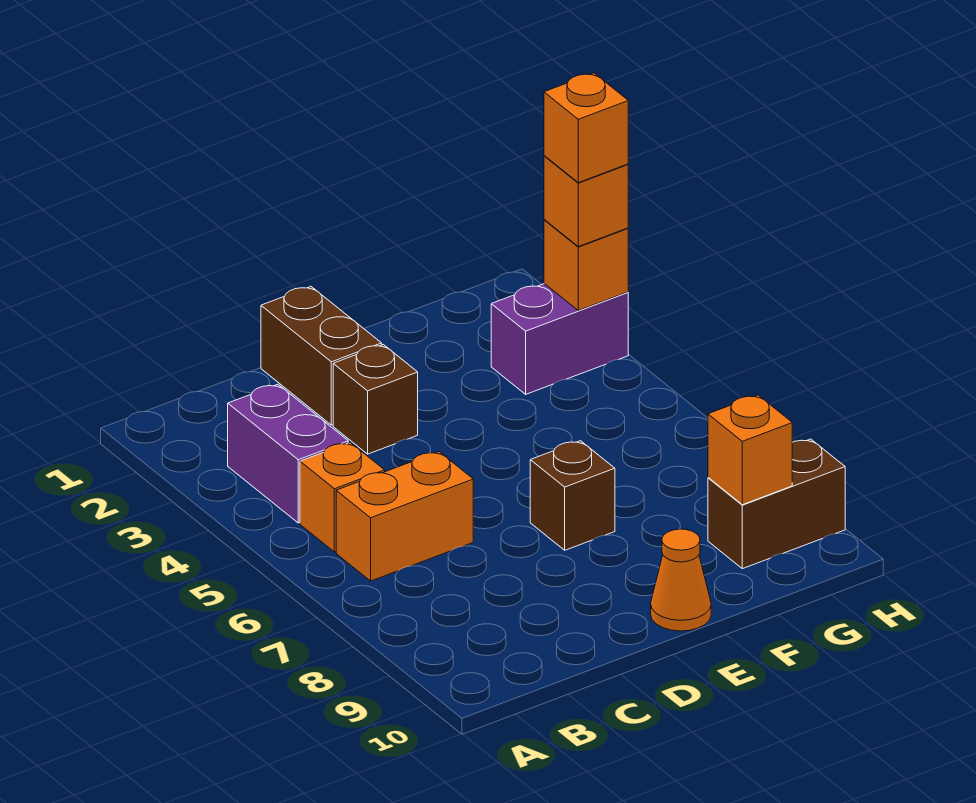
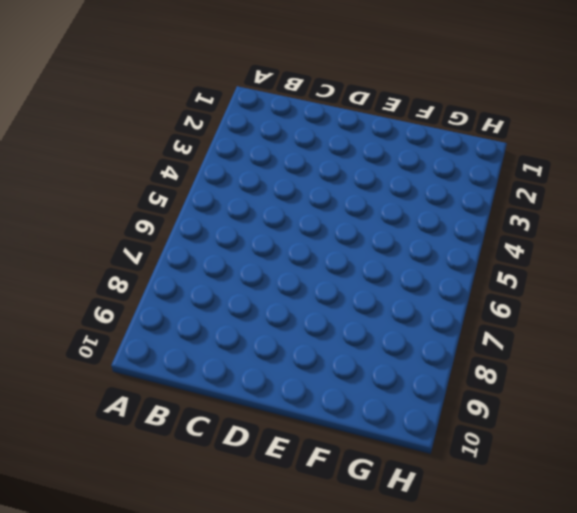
none -> purple 1x2 brick [228,384,348,523]
none -> orange 1x1 brick [300,443,385,552]
none -> orange 1x2 brick [336,452,473,581]

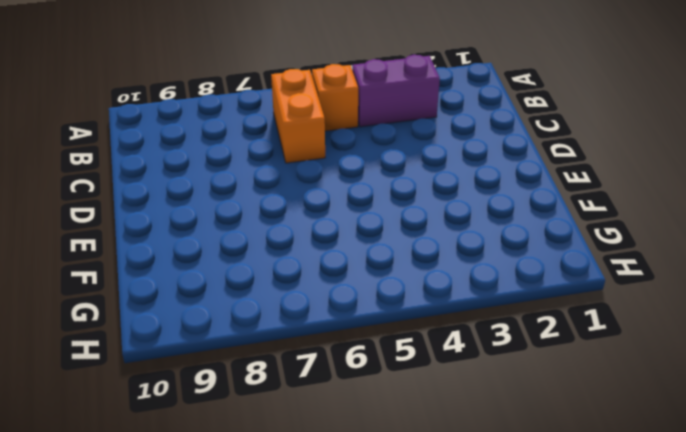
none -> brown 1x2 brick [261,287,382,425]
none -> brown 1x1 brick [333,345,418,454]
none -> brown 1x1 brick [530,441,615,550]

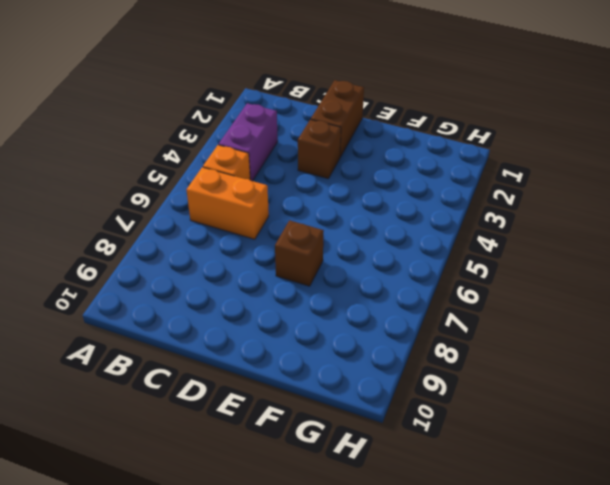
none -> orange 1x1 cone [651,529,711,631]
none -> purple 1x2 brick [491,284,628,394]
none -> brown 1x2 brick [708,439,845,569]

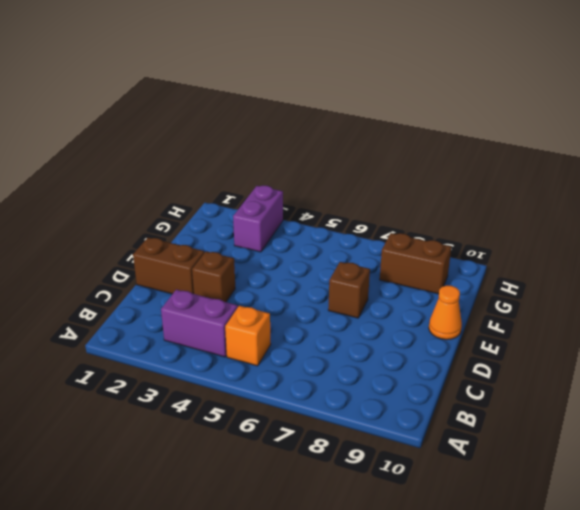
brown 1x2 brick [380,233,451,294] -> brown 1x2 brick turned to [708,439,845,569]
none -> orange 1x2 brick [336,452,473,581]
none -> orange 1x1 brick [708,395,792,505]
none -> orange 1x1 brick [544,220,628,311]

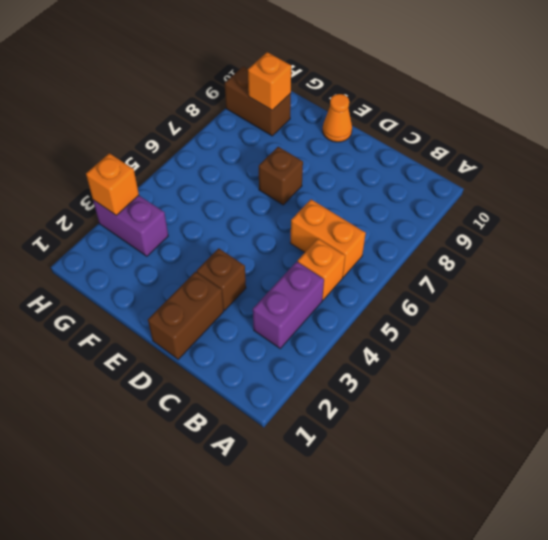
none -> orange 1x1 brick [544,156,628,247]
none -> orange 1x1 brick [544,73,628,183]

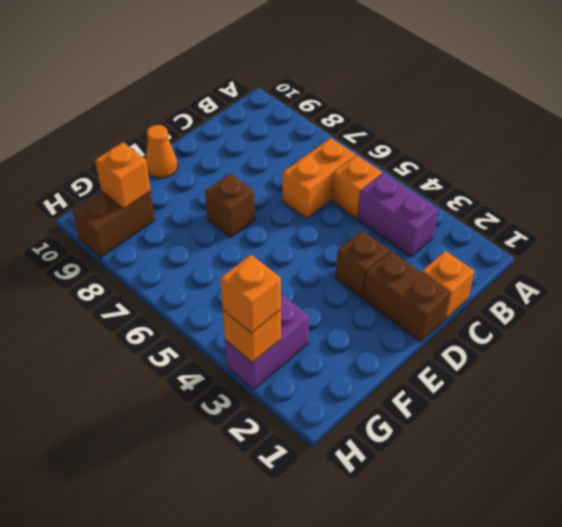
orange 1x1 brick [422,251,475,319] -> orange 1x1 brick moved to [544,73,628,183]

